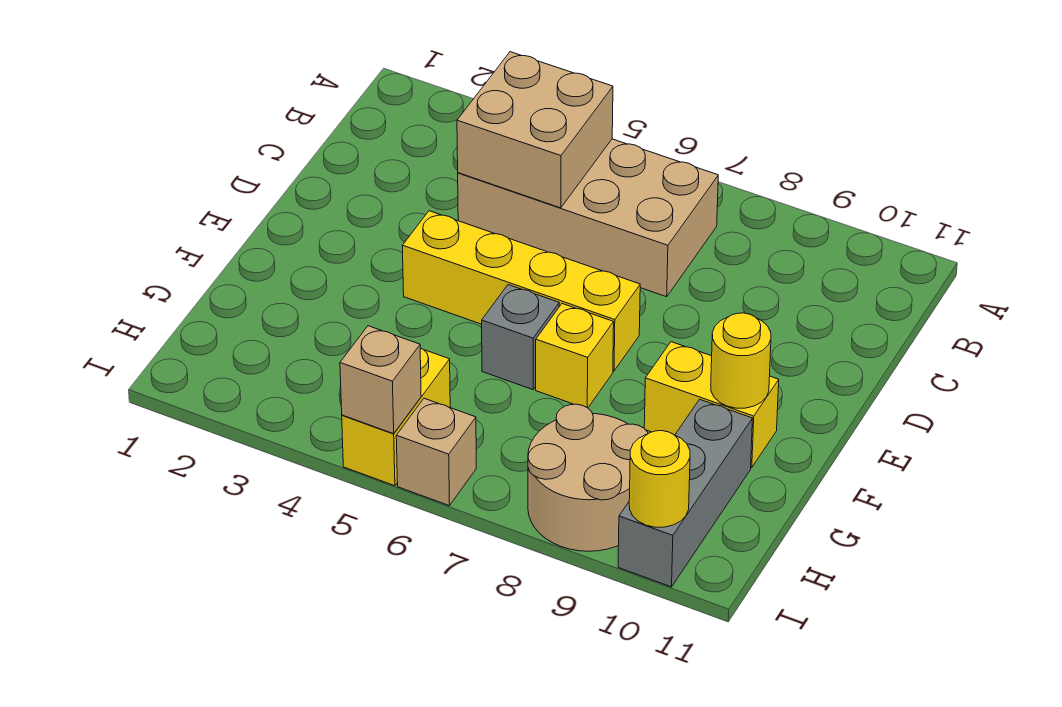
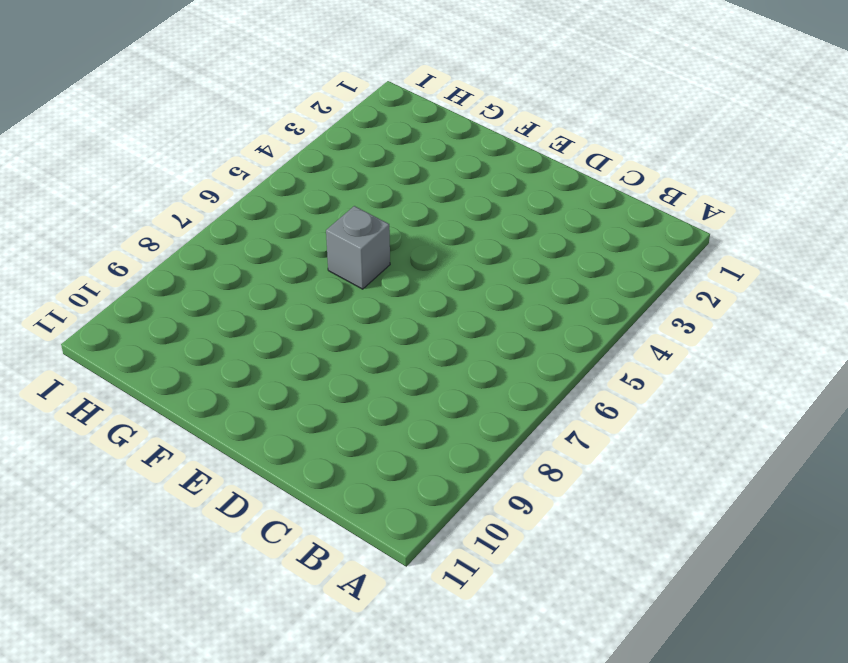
none -> tan 2x4 brick [458,139,718,297]
none -> yellow 1x4 brick [402,211,640,371]
none -> yellow 1x1 brick [536,304,614,408]

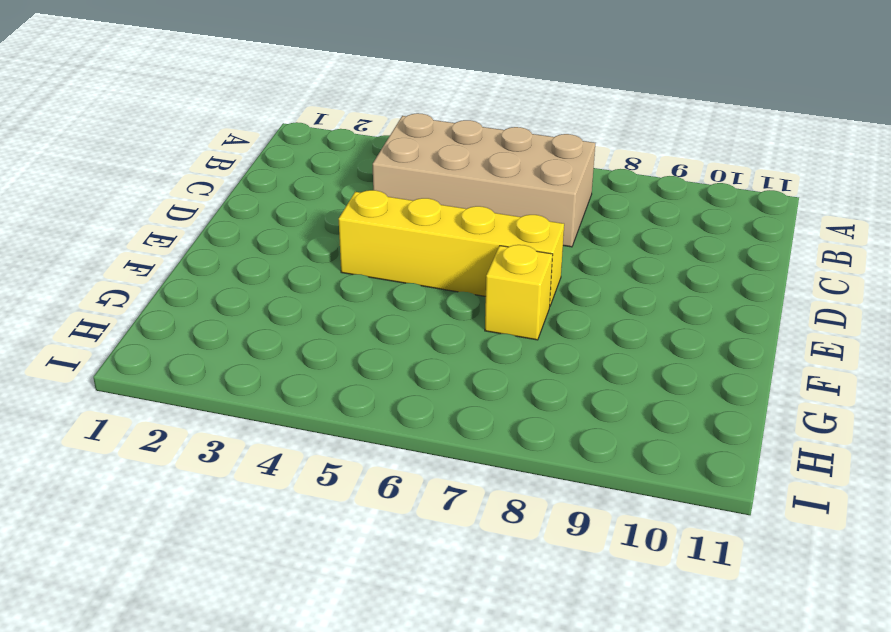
none -> grey 1x1 brick [482,285,559,390]
none -> yellow 1x2 brick [644,342,779,468]
none -> grey 1x3 brick [618,399,753,587]

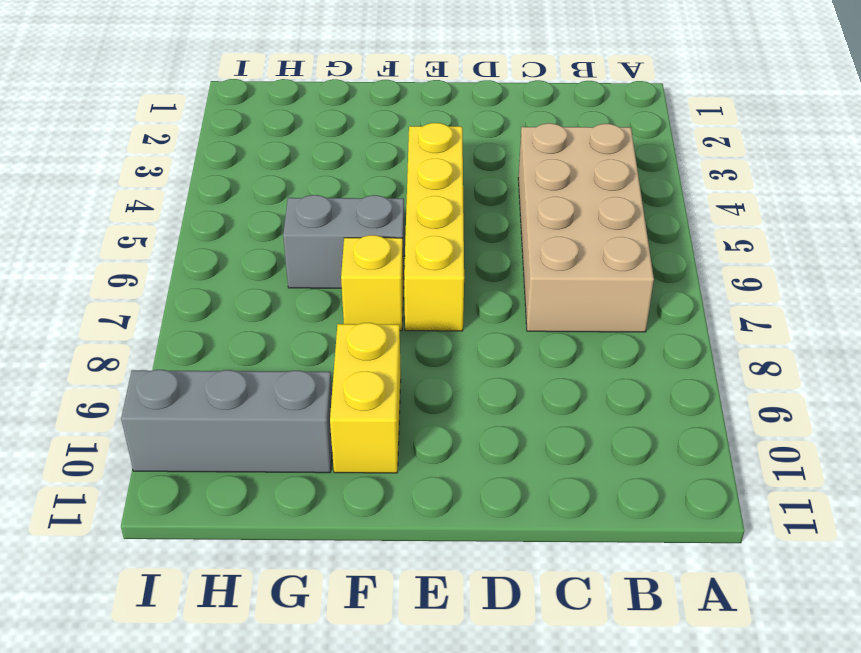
grey 1x2 brick [283,195,405,288] -> grey 1x1 brick [482,285,559,390]
none -> yellow 1x2 brick [342,348,450,486]
none -> tan 2x2 round brick [528,404,648,551]
none -> tan 1x1 brick [396,398,476,506]

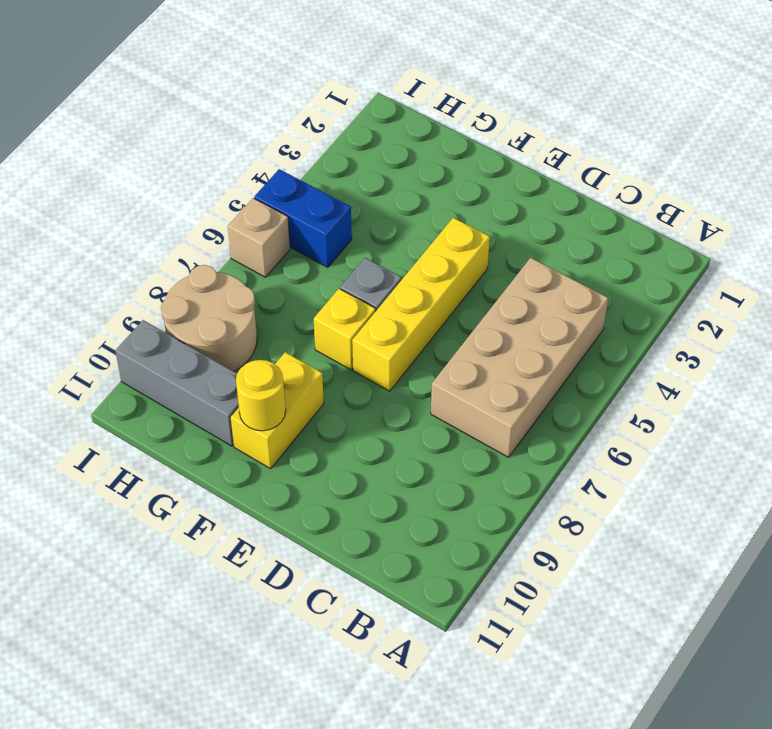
blue 1x2 brick [254,169,352,267] -> yellow 1x2 brick [342,348,450,486]
none -> tan 2x2 brick [457,52,613,208]
none -> tan 1x1 brick [340,326,421,434]
none -> yellow 1x1 round brick [629,431,690,527]

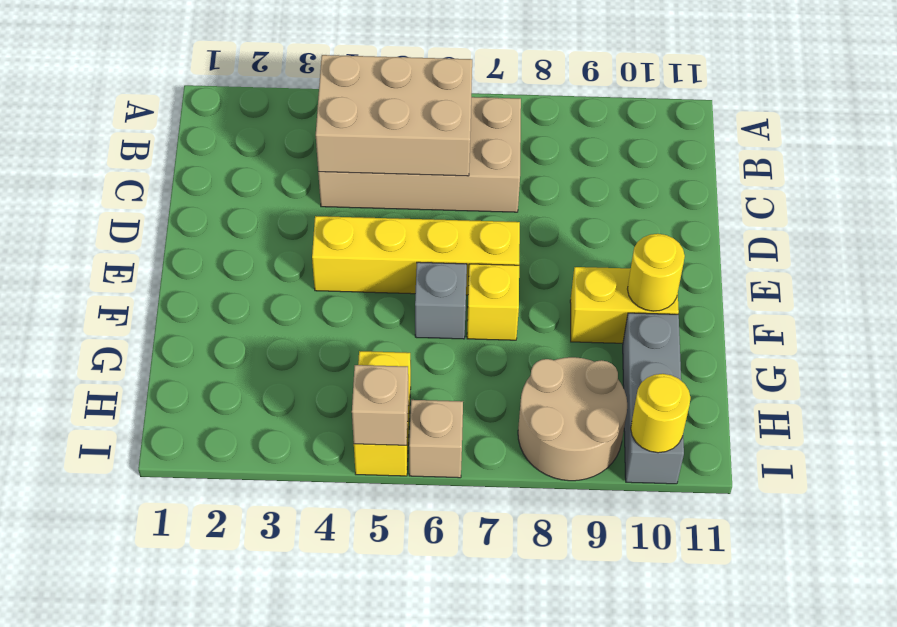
tan 2x3 brick [316,55,472,176] -> tan 2x2 brick [457,52,613,208]

